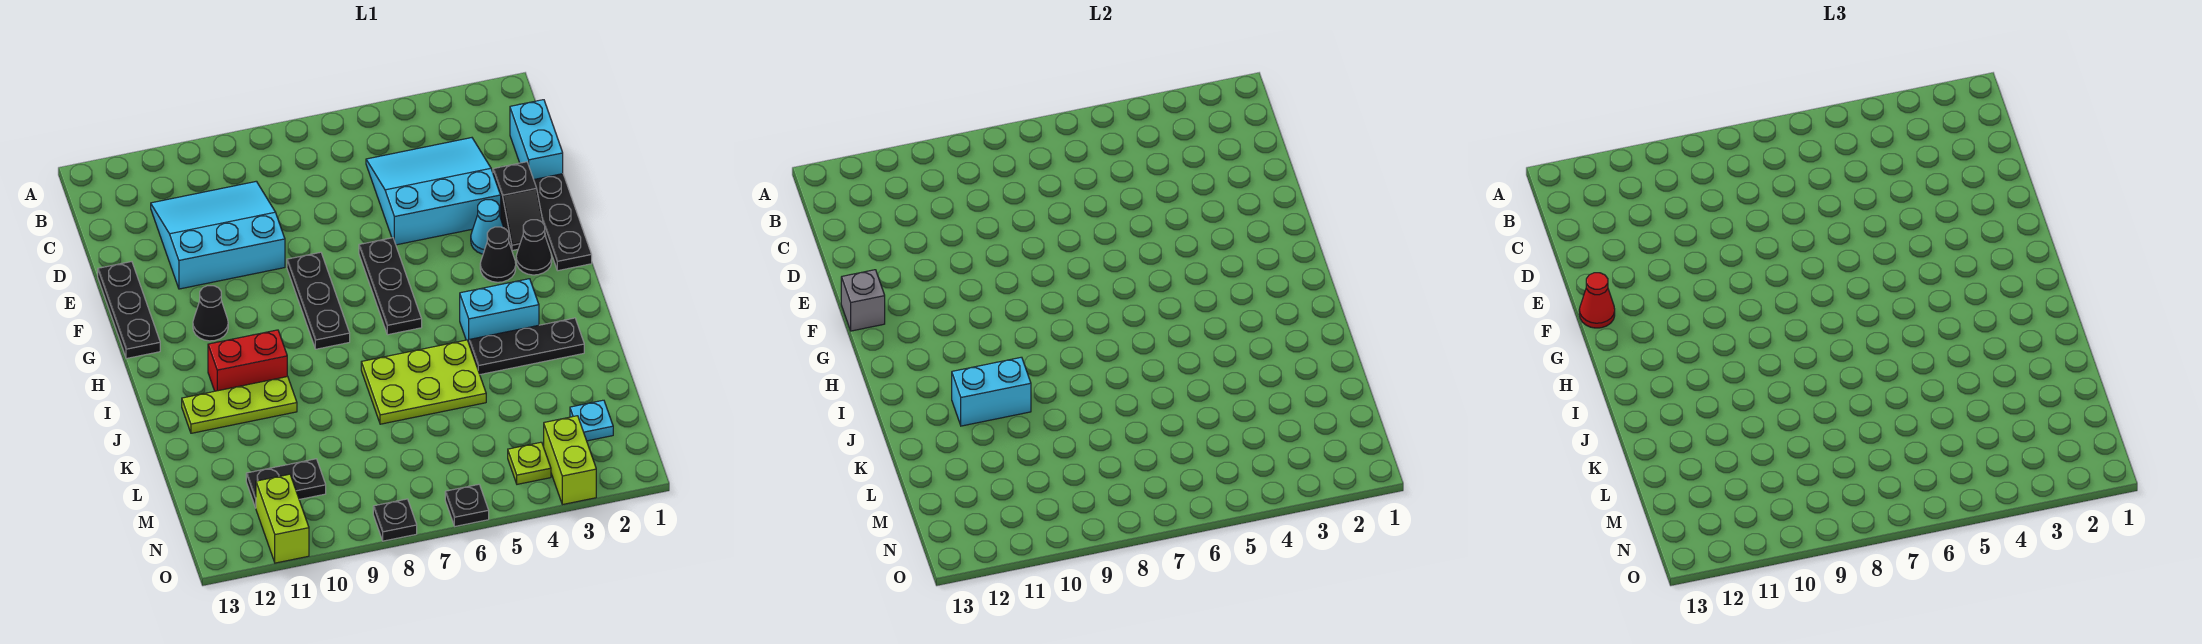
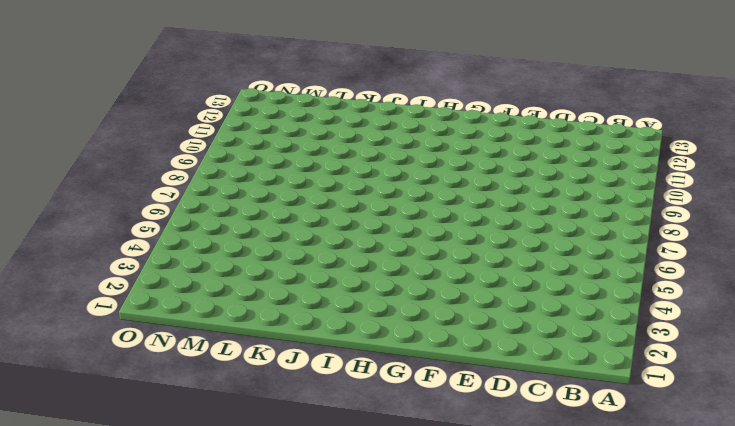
none -> cyan 1x2 brick [510,100,563,179]
none -> cyan 3x3 slope [366,138,501,245]
none -> cyan 3x3 slope [151,181,285,289]

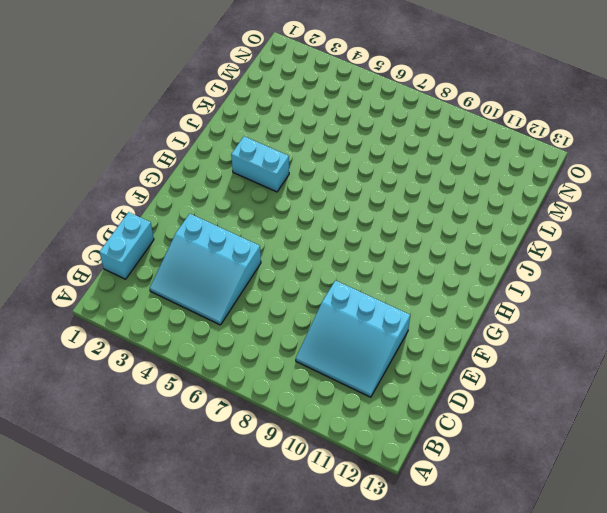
none -> black 1x3 plate [534,174,592,271]
none -> black 1x2 slope [493,162,543,251]
none -> black 1x3 plate [98,262,160,359]

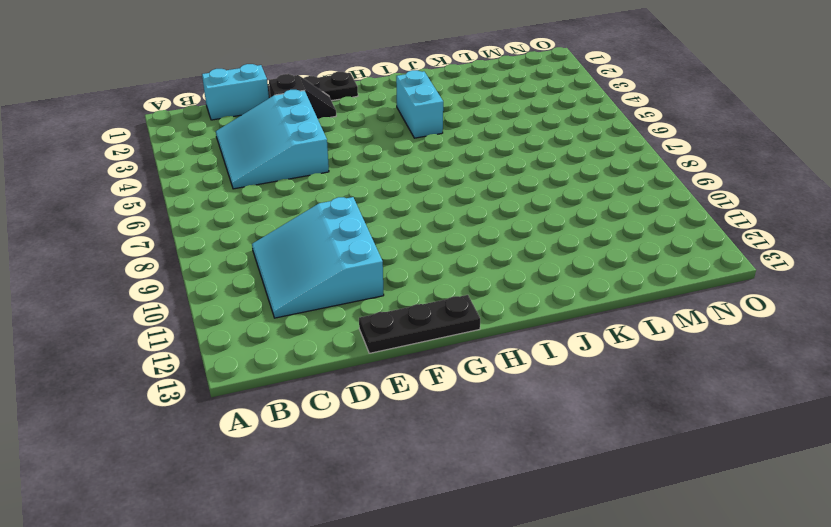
none -> cyan 1x1 cone [471,200,504,254]
none -> black 1x3 plate [359,238,422,335]
none -> black 1x3 plate [287,252,350,349]

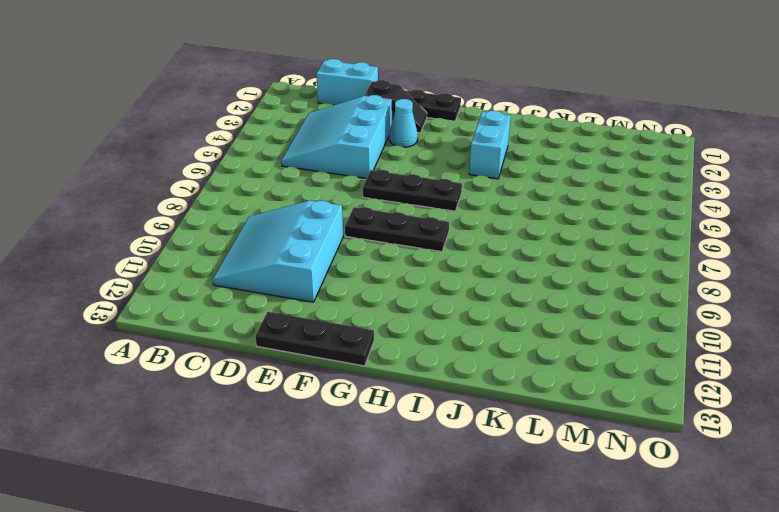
none -> black 1x1 cone [516,220,552,275]
none -> black 1x1 cone [480,227,516,282]
none -> black 1x1 cone [193,286,228,341]

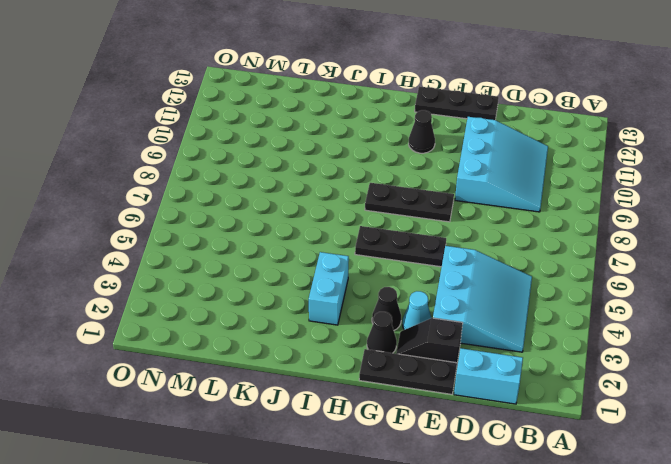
none -> red 1x2 brick [208,330,287,391]
none -> black 1x3 plate [469,318,584,375]
none -> lime 2x3 plate [361,340,486,424]

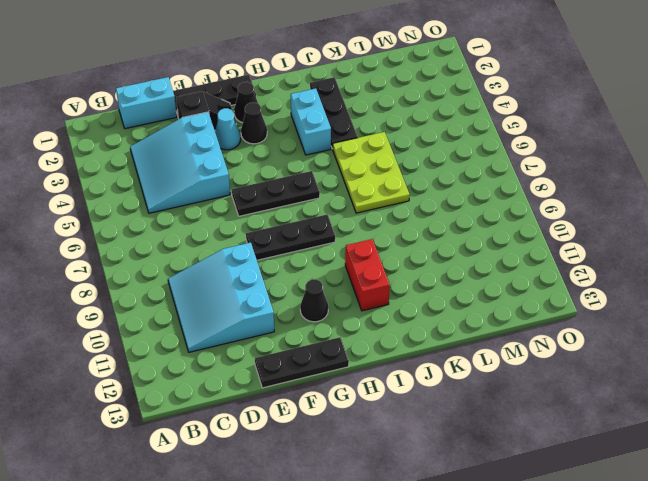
none -> lime 1x3 plate [182,376,297,433]
none -> cyan 1x1 plate [570,400,613,441]
none -> black 1x2 plate [246,459,326,508]

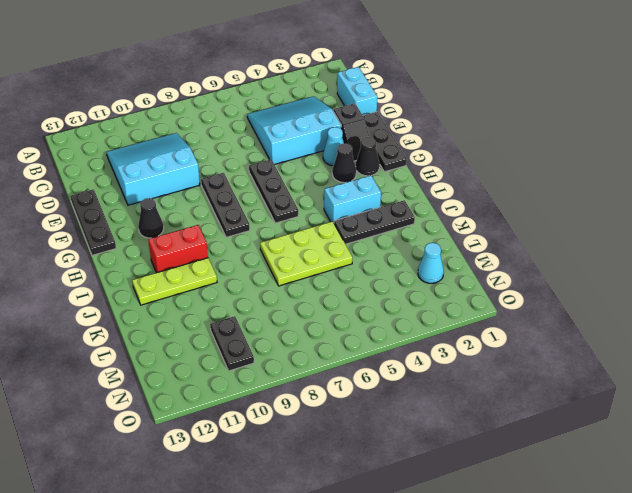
cyan 1x1 cone [418,243,444,283] -> cyan 1x1 plate [570,400,613,441]
black 1x2 plate [210,316,254,371] -> black 1x2 plate turned to [246,459,326,508]
none -> lime 1x2 brick [544,416,596,505]
none -> lime 1x1 plate [508,442,551,484]
none -> lime 1x2 brick [256,474,309,563]

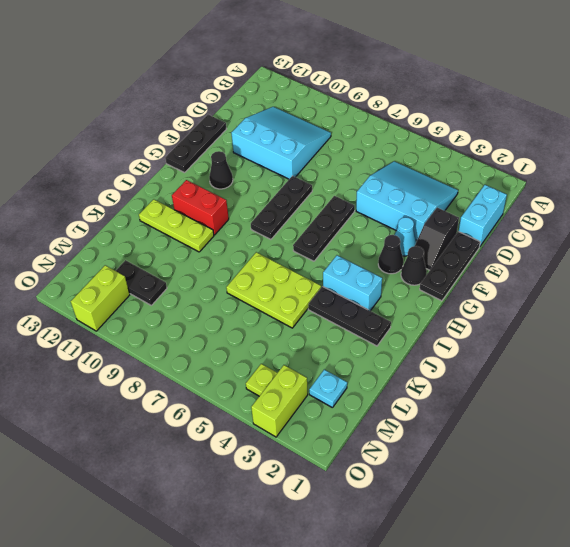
none -> black 1x1 plate [445,484,489,526]
none -> black 1x1 plate [373,499,417,541]
none -> grey 1x1 brick [841,270,885,331]

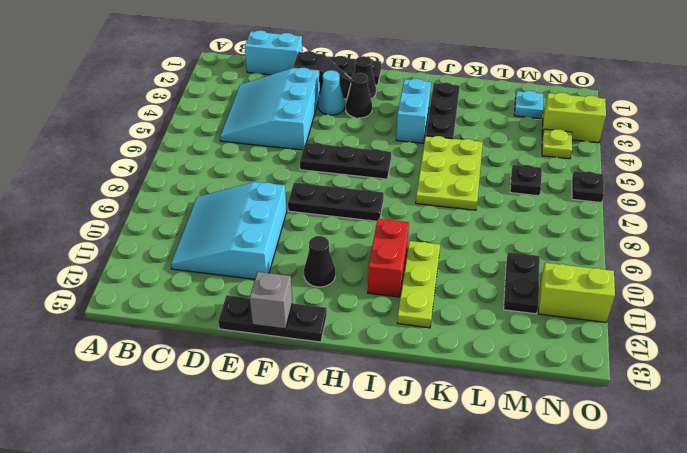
black 1x1 plate [510,165,542,196] -> black 1x1 plate moved to [373,499,417,541]
none -> cyan 1x2 brick [952,357,1031,426]
none -> red 1x1 cone [1579,273,1615,328]

